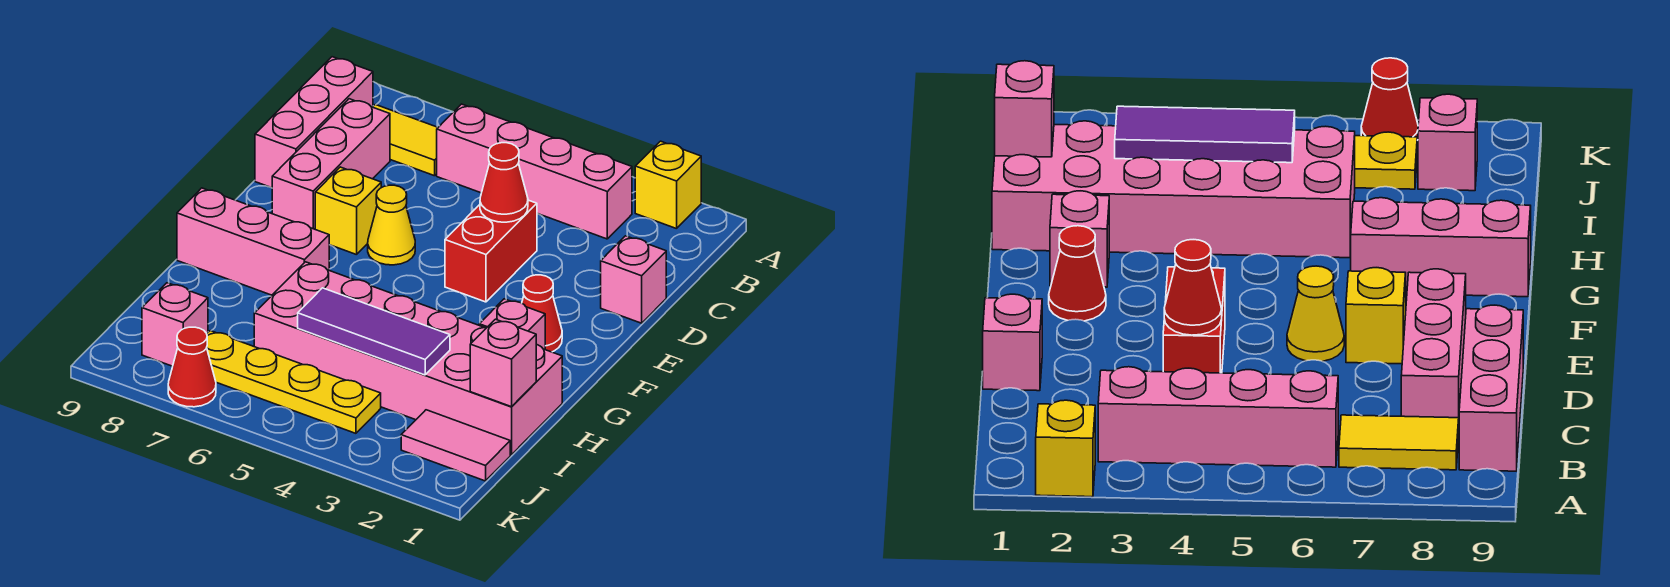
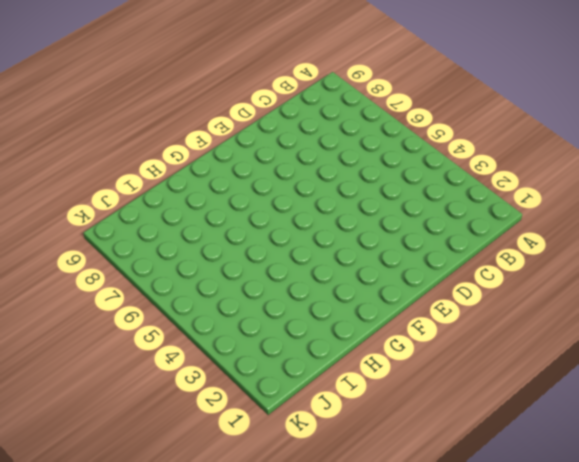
none -> yellow 1x1 brick [635,141,701,229]
none -> pink 1x4 brick [437,104,632,239]
none -> yellow 1x2 tile [373,105,438,176]

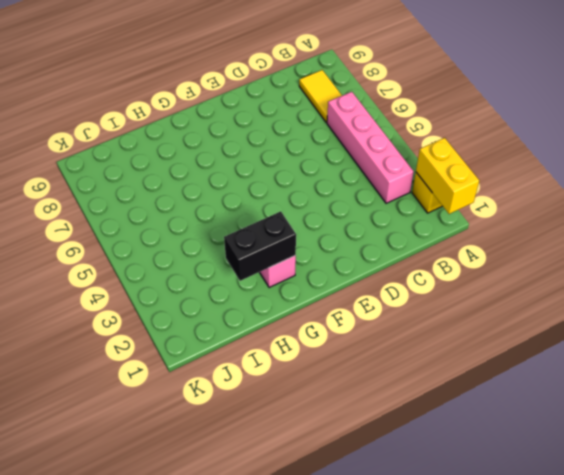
yellow 1x2 brick [416,138,479,214] -> none
black 1x2 brick [224,211,296,281] -> none
none -> pink 1x3 brick [255,57,373,188]
none -> pink 1x3 brick [272,99,390,229]
none -> pink 1x1 brick [601,236,666,323]

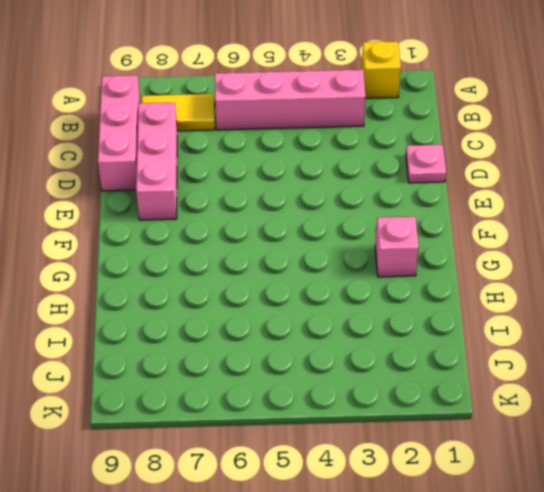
pink 1x1 plate [406,145,446,183] -> pink 1x1 brick [601,236,666,323]
none -> red 1x2 brick [445,200,537,302]
none -> yellow 1x1 cone [368,185,415,265]
none -> yellow 1x1 brick [315,167,381,255]

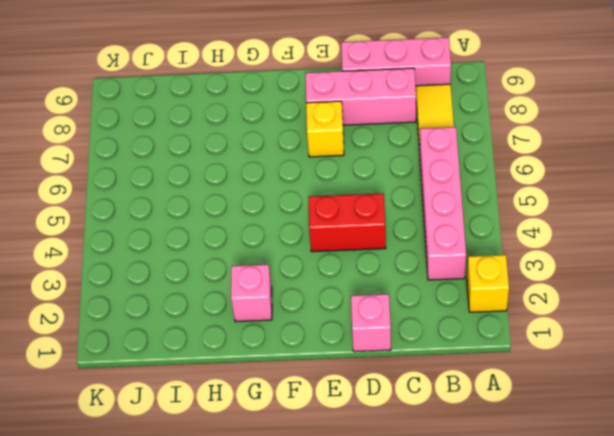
none -> yellow 1x1 cone [368,185,415,265]
none -> red 1x1 cone [522,275,562,352]
none -> pink 1x3 brick [177,188,329,295]

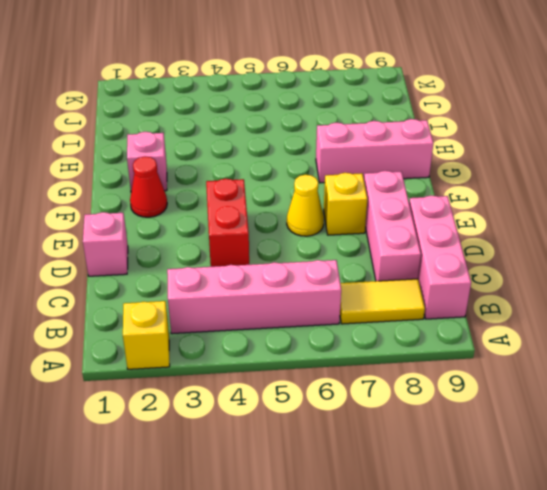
none -> pink 2x6 brick [254,262,562,455]
none -> pink 1x2 tile [401,410,510,481]
none -> yellow 1x4 plate [207,331,381,433]

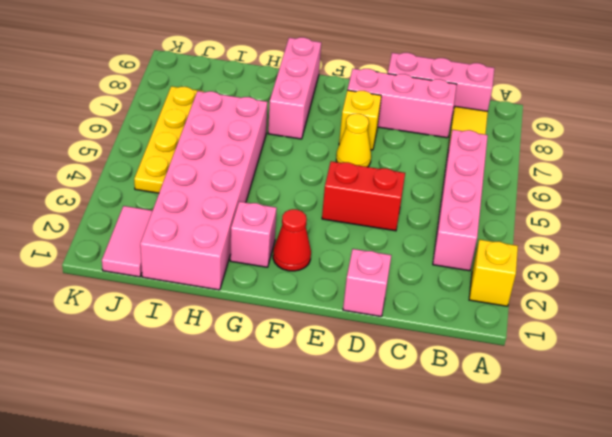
none -> pink 1x1 brick [142,283,208,366]
none -> red 1x1 cone [168,327,216,407]
none -> red 1x1 cone [480,143,528,222]

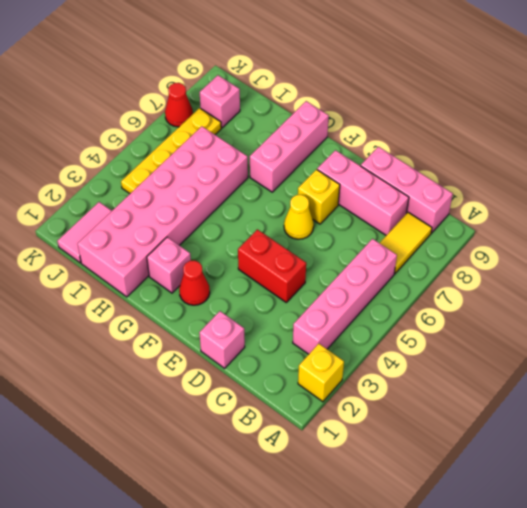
none -> red 1x1 cone [480,143,528,222]
none -> pink 1x1 brick [470,319,536,407]
none -> purple 1x3 tile [298,288,450,375]

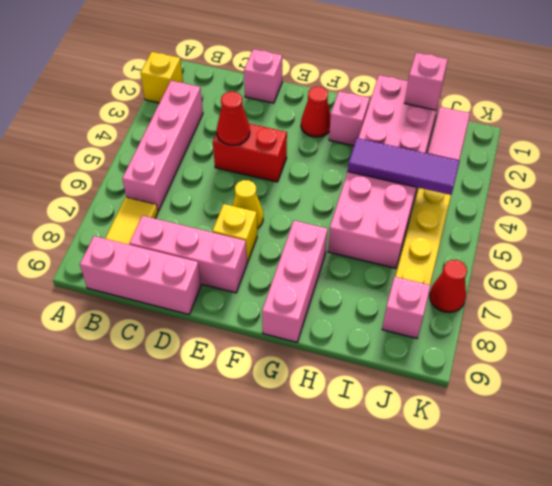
purple 1x3 tile [348,138,460,195] -> purple 1x3 tile turned to [298,288,450,375]

